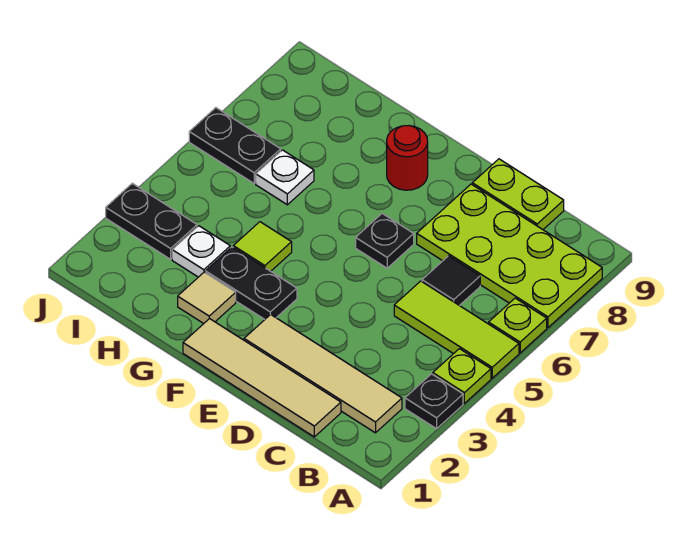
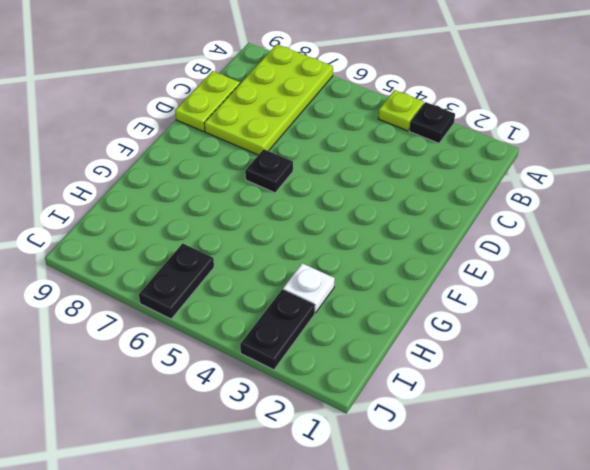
none -> lime 1x3 tile [394,281,519,378]
none -> lime 1x1 plate [489,298,547,353]
none -> tan 1x4 tile [244,314,402,433]

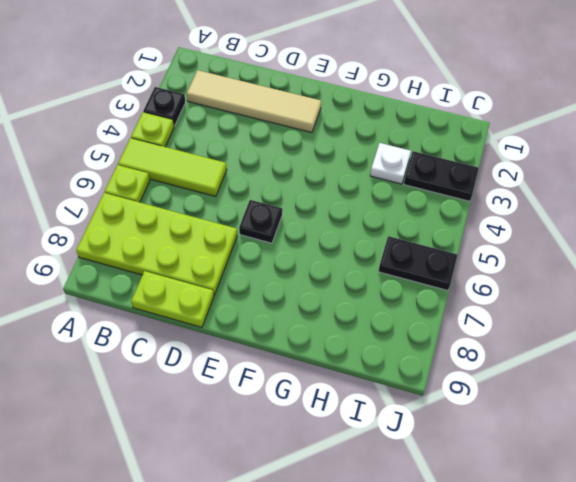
none -> tan 1x4 tile [183,318,341,437]
none -> black 1x1 tile [422,256,480,306]
none -> black 1x2 plate [205,247,297,319]

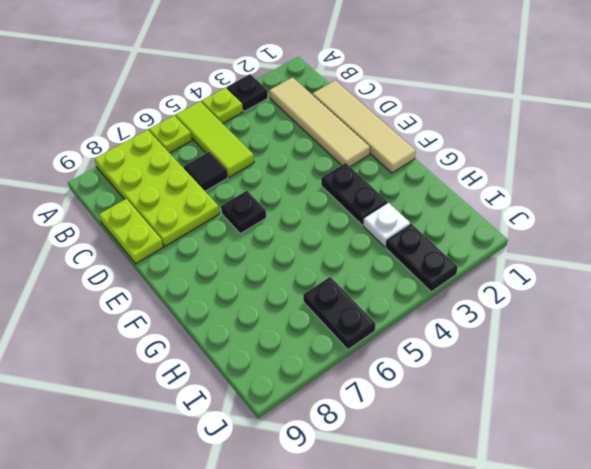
none -> red 1x1 round brick [387,126,428,190]
none -> tan 1x1 tile [178,272,236,324]
none -> lime 1x1 tile [233,222,292,271]

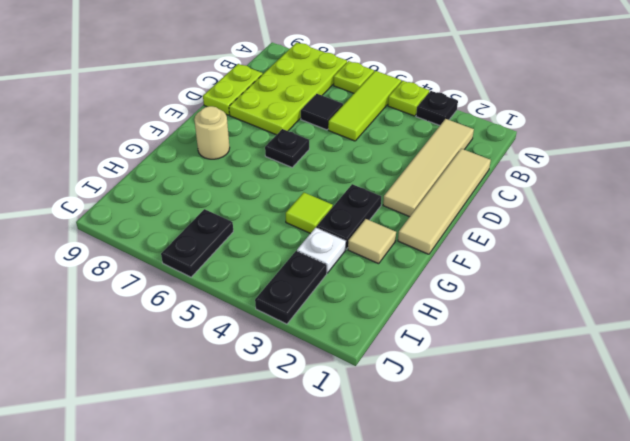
tan 1x1 round brick [194,106,230,159] -> red 1x1 round brick [387,126,428,190]
none -> white 1x1 plate [256,150,314,205]

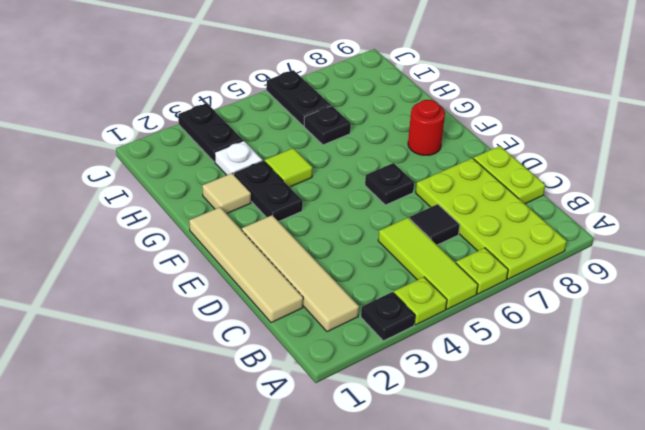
black 1x1 plate [304,106,351,145] -> white 1x1 plate [256,150,314,205]

